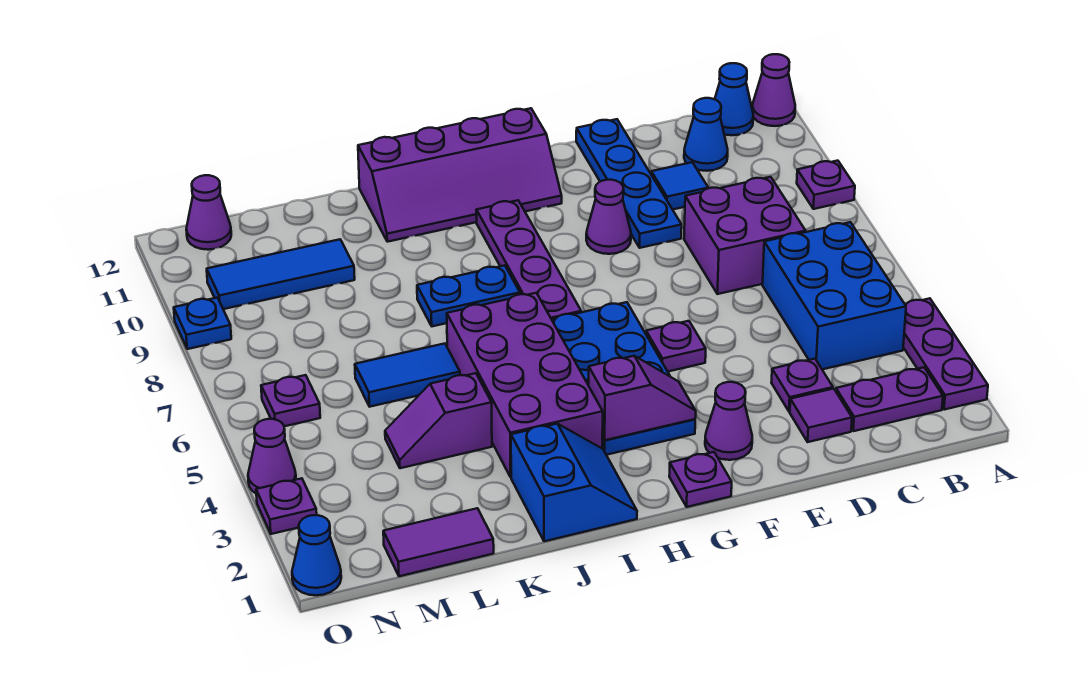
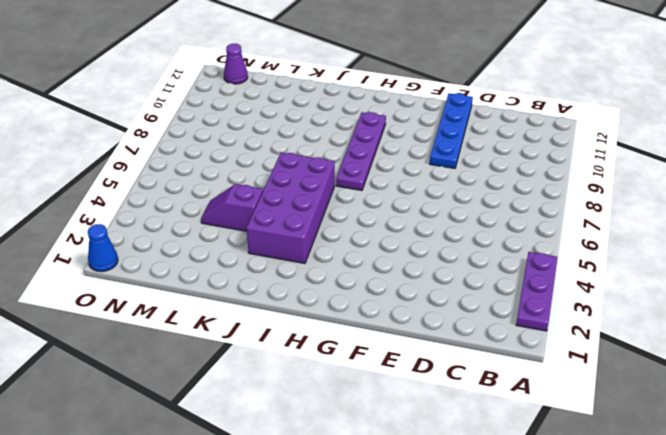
none -> purple 1x1 plate [797,161,855,209]
none -> purple 1x1 cone [752,54,795,126]
none -> purple 1x2 plate [836,367,943,431]
none -> blue 2x3 brick [762,222,906,369]

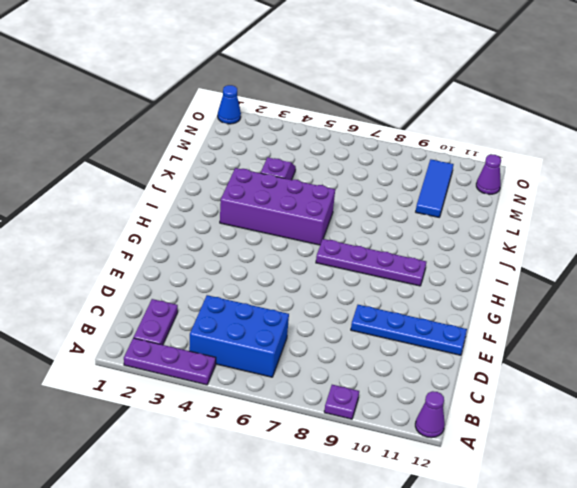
none -> blue 1x1 cone [715,63,753,135]
none -> purple 2x2 brick [684,177,806,294]
none -> blue 1x1 cone [684,98,728,171]
none -> purple 1x1 tile [790,389,852,442]

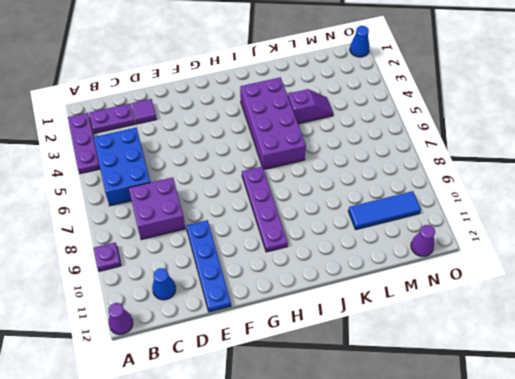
none -> blue 1x1 cone [715,63,753,135]
none -> purple 1x1 plate [771,359,833,412]
none -> blue 1x1 tile [651,162,708,210]
none -> purple 1x1 cone [705,382,752,460]

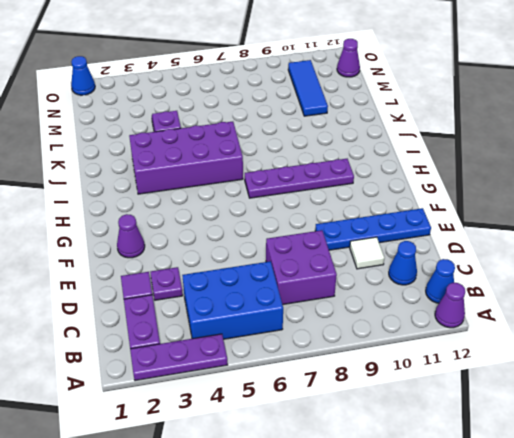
white 1x1 tile [350,237,384,269] -> blue 1x1 tile [651,162,708,210]
none -> purple 1x1 plate [797,161,855,209]
none -> purple 1x1 plate [646,321,706,371]
none -> purple 1x1 cone [586,180,631,254]
none -> purple 1x1 plate [669,452,732,507]

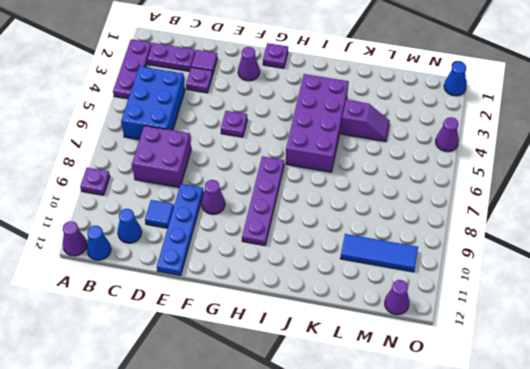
none -> blue 2x4 plate [552,302,695,455]
none -> purple 2x4 slope [358,108,562,242]
none -> blue 2x2 slope [511,424,637,541]
none -> blue 1x2 plate [417,265,520,326]

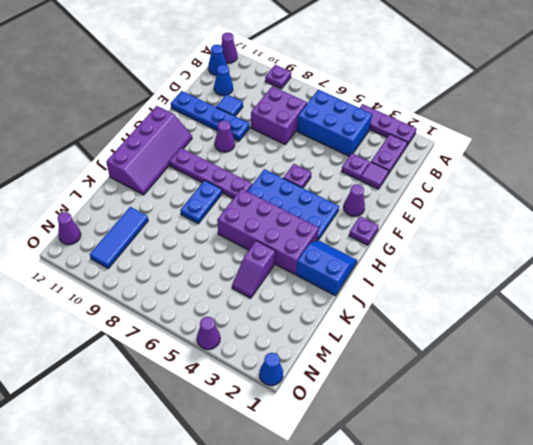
none -> blue 1x2 tile [355,344,460,407]
none -> purple 1x2 tile [383,508,494,576]
none -> purple 1x1 plate [261,375,320,426]
none -> purple 1x1 plate [256,478,317,534]

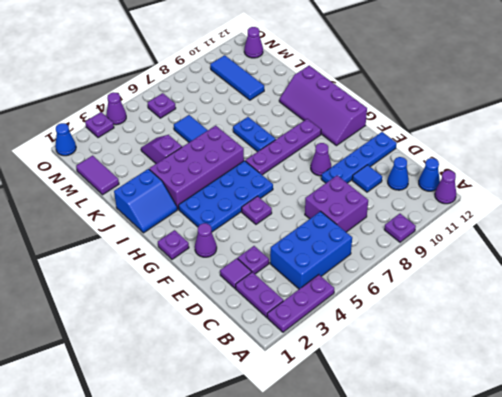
none -> blue 1x1 plate [174,298,231,349]
none -> purple 1x2 slope [589,356,696,440]

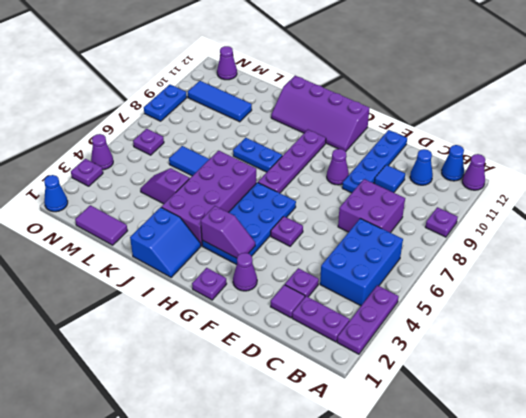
blue 1x2 plate [144,85,187,121] -> blue 1x1 plate [174,298,231,349]

